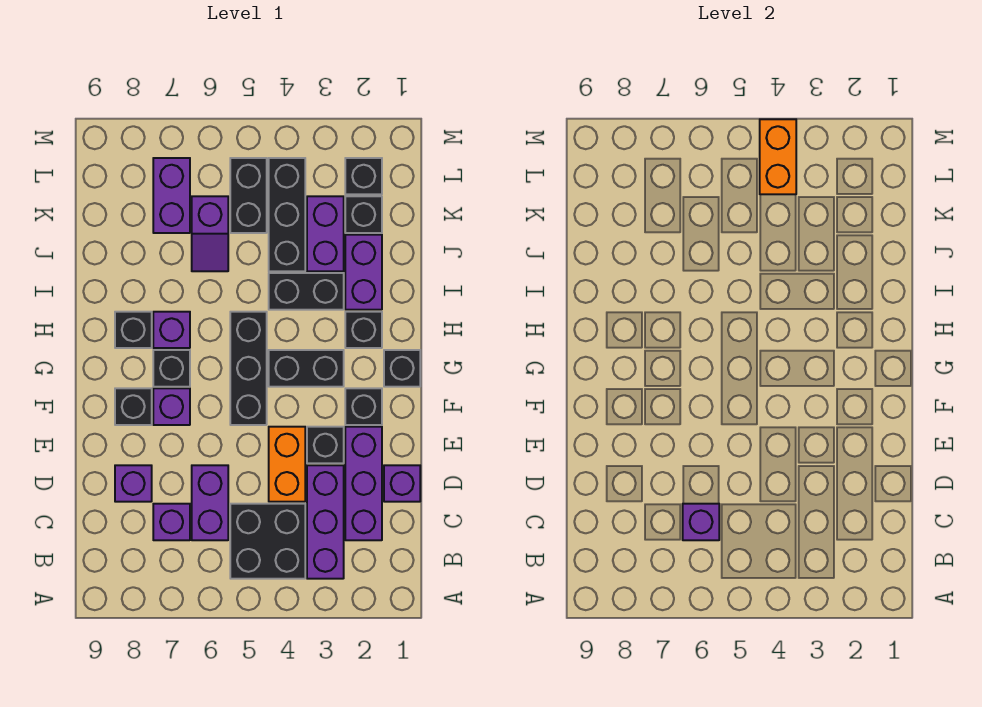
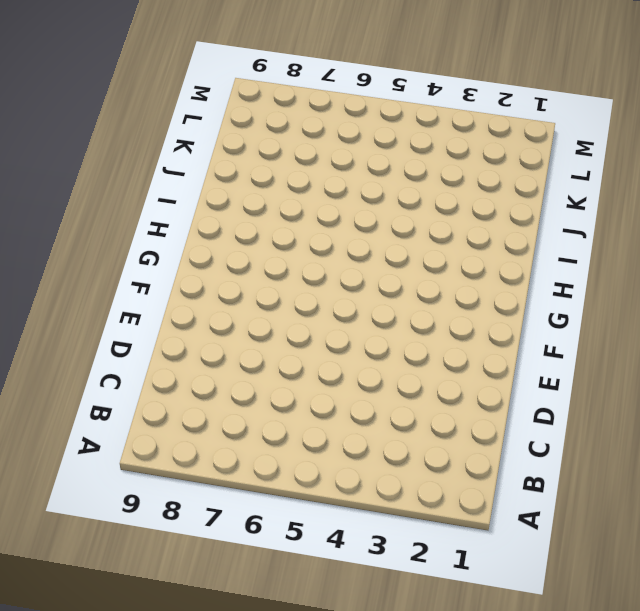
none -> purple 1x3 brick [307,465,344,579]
none -> black 2x2 brick [230,504,305,579]
none -> purple 1x3 brick [345,427,382,540]
none -> purple 1x2 brick [192,465,228,540]

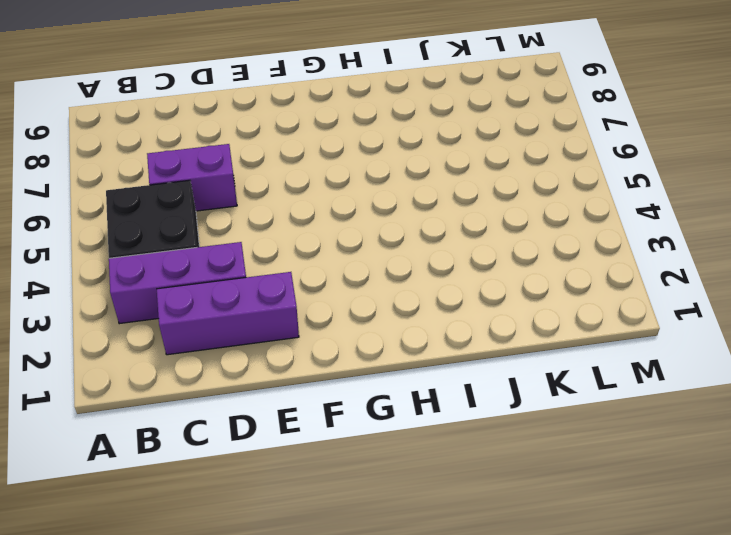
none -> purple 1x1 brick [153,504,190,540]
none -> purple 1x1 brick [384,465,420,502]
none -> orange 1x2 brick [269,427,305,502]
none -> purple 1x1 brick [115,465,152,502]

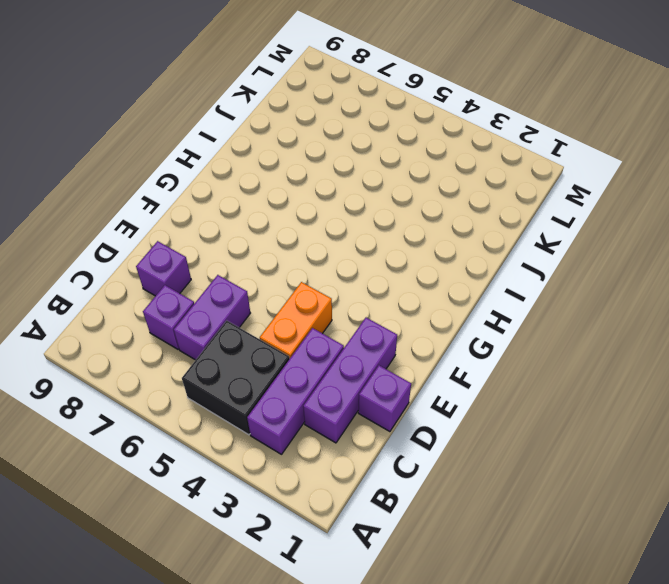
none -> black 1x1 brick [307,427,344,463]
none -> black 1x1 brick [345,388,382,425]
none -> black 1x3 brick [230,312,267,425]
none -> purple 1x1 brick [153,388,190,425]

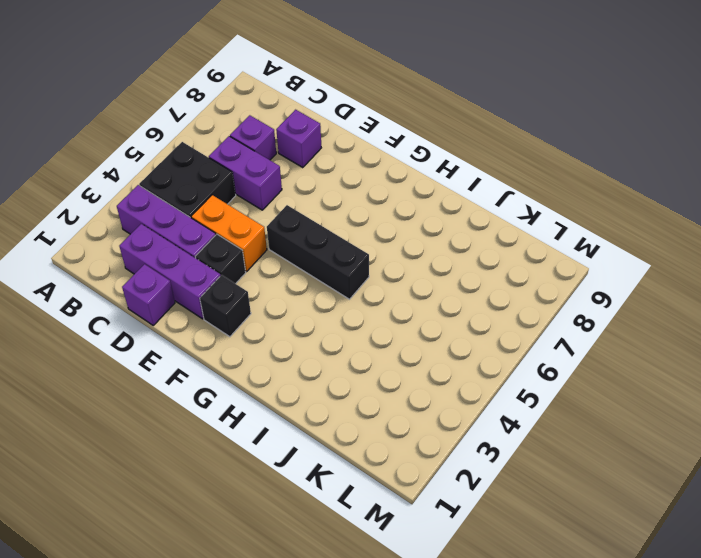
none -> purple 1x1 brick [153,388,190,425]
none -> black 1x1 brick [115,388,152,425]
none -> black 1x1 brick [384,350,420,387]
none -> black 1x2 brick [269,350,344,387]

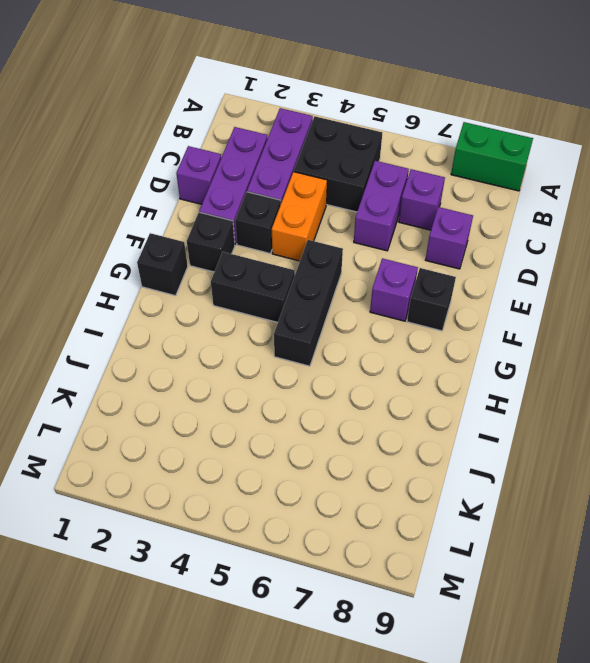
green 1x2 brick [451,122,533,191] -> none
none -> black 1x1 brick [153,350,190,387]
none -> black 1x1 brick [345,312,382,348]
none -> purple 1x1 brick [153,312,190,348]
none -> black 1x1 brick [115,312,152,348]

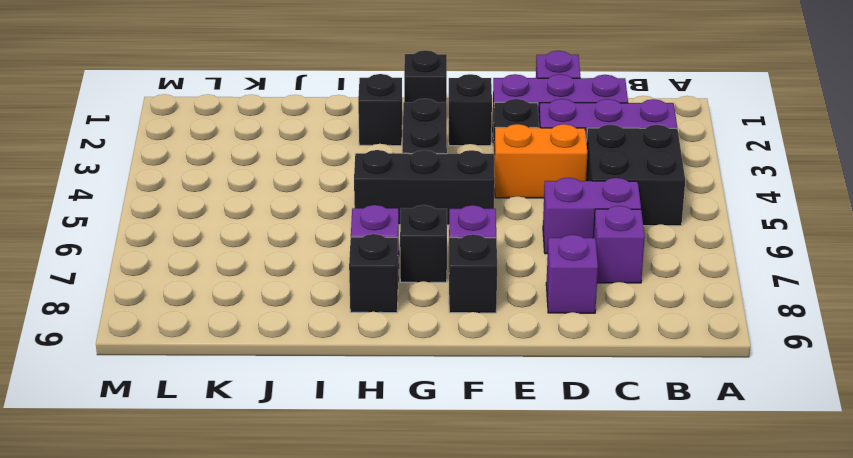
none -> purple 1x2 brick [345,235,382,310]
none -> black 1x2 brick [269,273,344,310]
none -> purple 1x2 brick [307,196,344,271]
none -> black 1x3 brick [269,158,305,271]

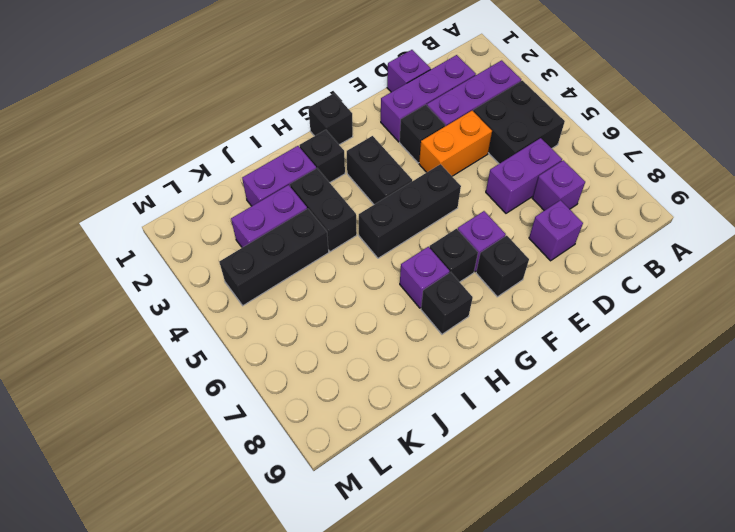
none -> black 1x1 brick [345,388,382,425]
none -> purple 1x2 slope [192,196,228,271]
none -> black 1x1 brick [345,196,382,233]
none -> black 1x2 brick [230,158,267,233]

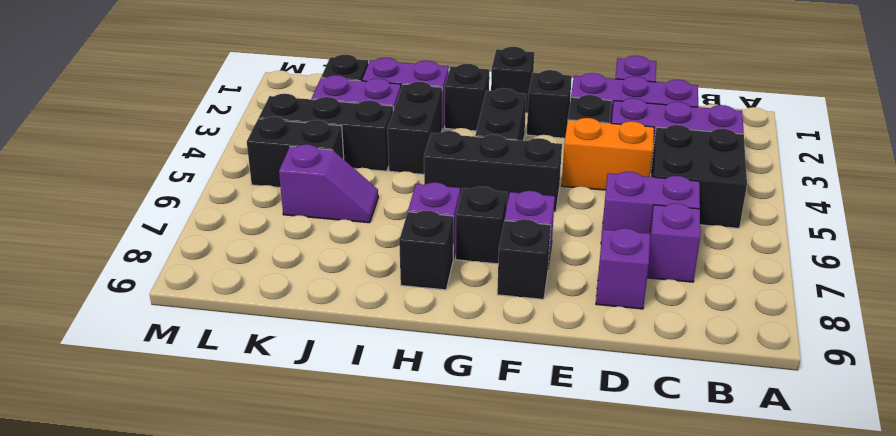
none -> purple 1x2 brick [153,158,190,233]
none -> black 1x1 brick [345,158,382,194]
none -> purple 1x1 brick [683,504,719,540]
none -> orange 1x2 brick [760,119,796,194]

